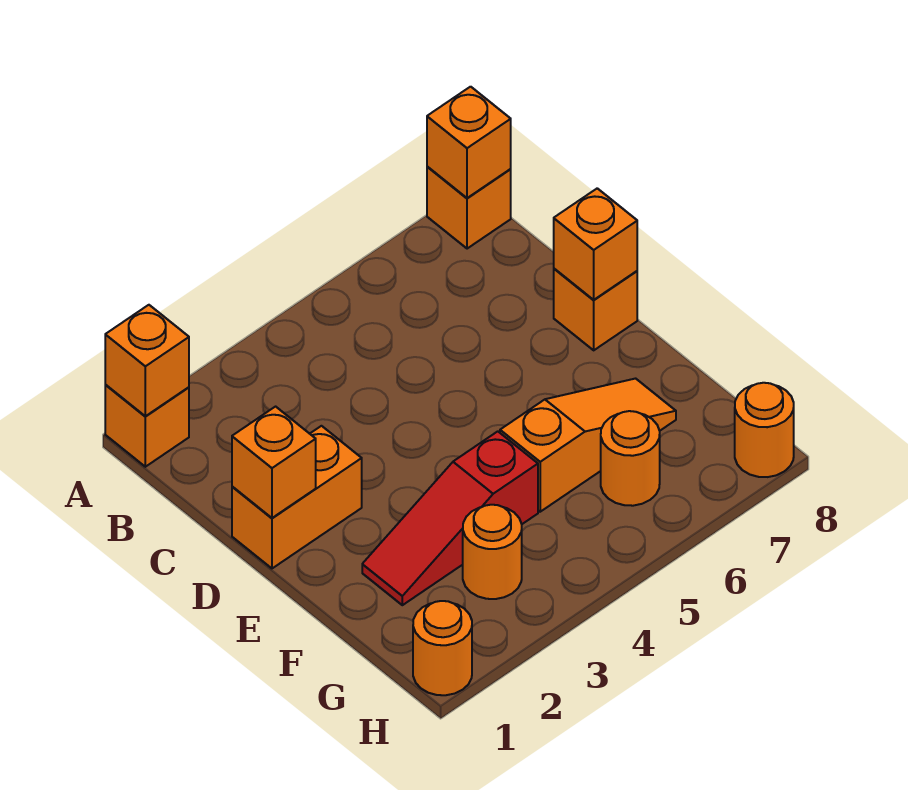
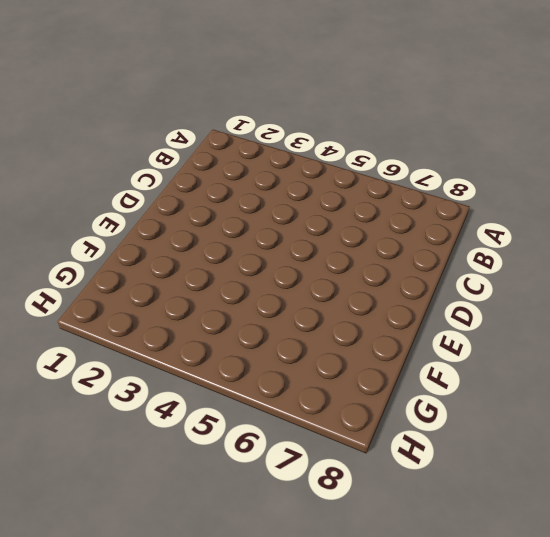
none -> orange 1x1 brick [105,385,189,467]
none -> orange 1x1 brick [427,167,511,249]
none -> orange 1x2 brick [232,426,362,568]

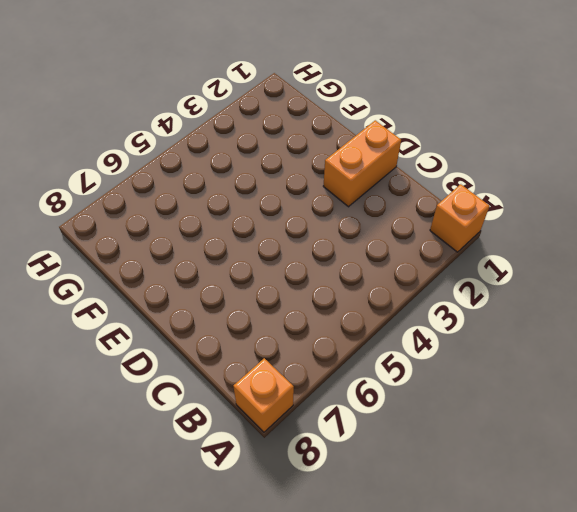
none -> orange 1x1 brick [554,269,637,350]
none -> red 1x3 slope [362,431,538,605]
none -> orange 1x3 slope [500,379,676,512]

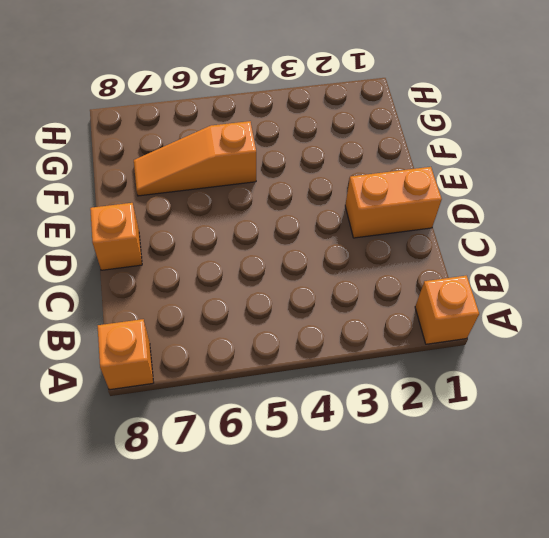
none -> red 1x3 slope [362,431,538,605]
none -> orange 1x1 round brick [463,505,522,599]
none -> orange 1x1 round brick [601,411,660,506]

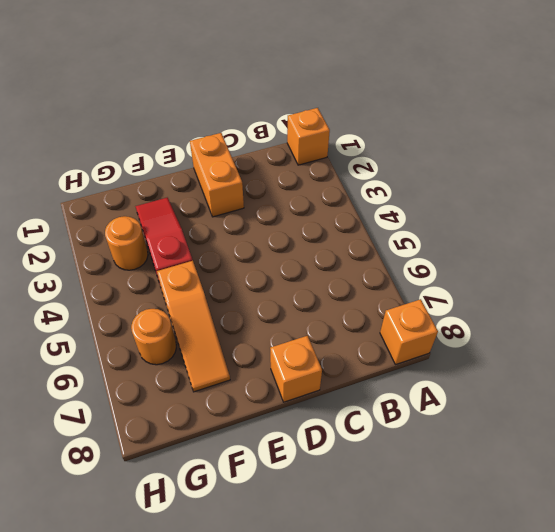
none -> orange 1x1 round brick [413,601,472,695]
none -> orange 1x1 round brick [735,383,794,477]
none -> orange 1x1 brick [105,305,189,416]

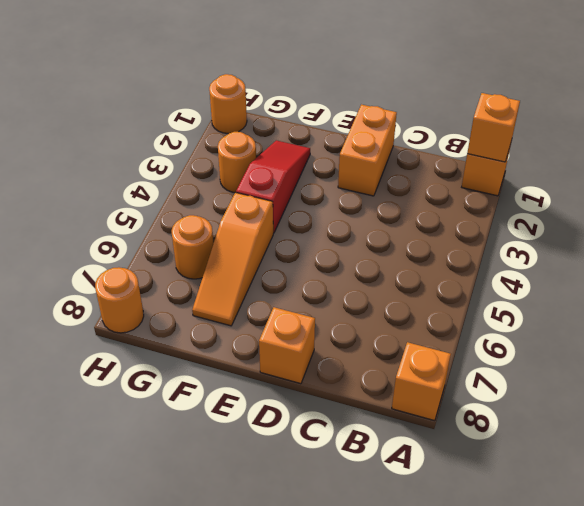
none -> orange 1x1 brick [427,87,511,198]
none -> orange 1x1 brick [232,407,316,518]
none -> orange 1x1 brick [554,188,637,300]

